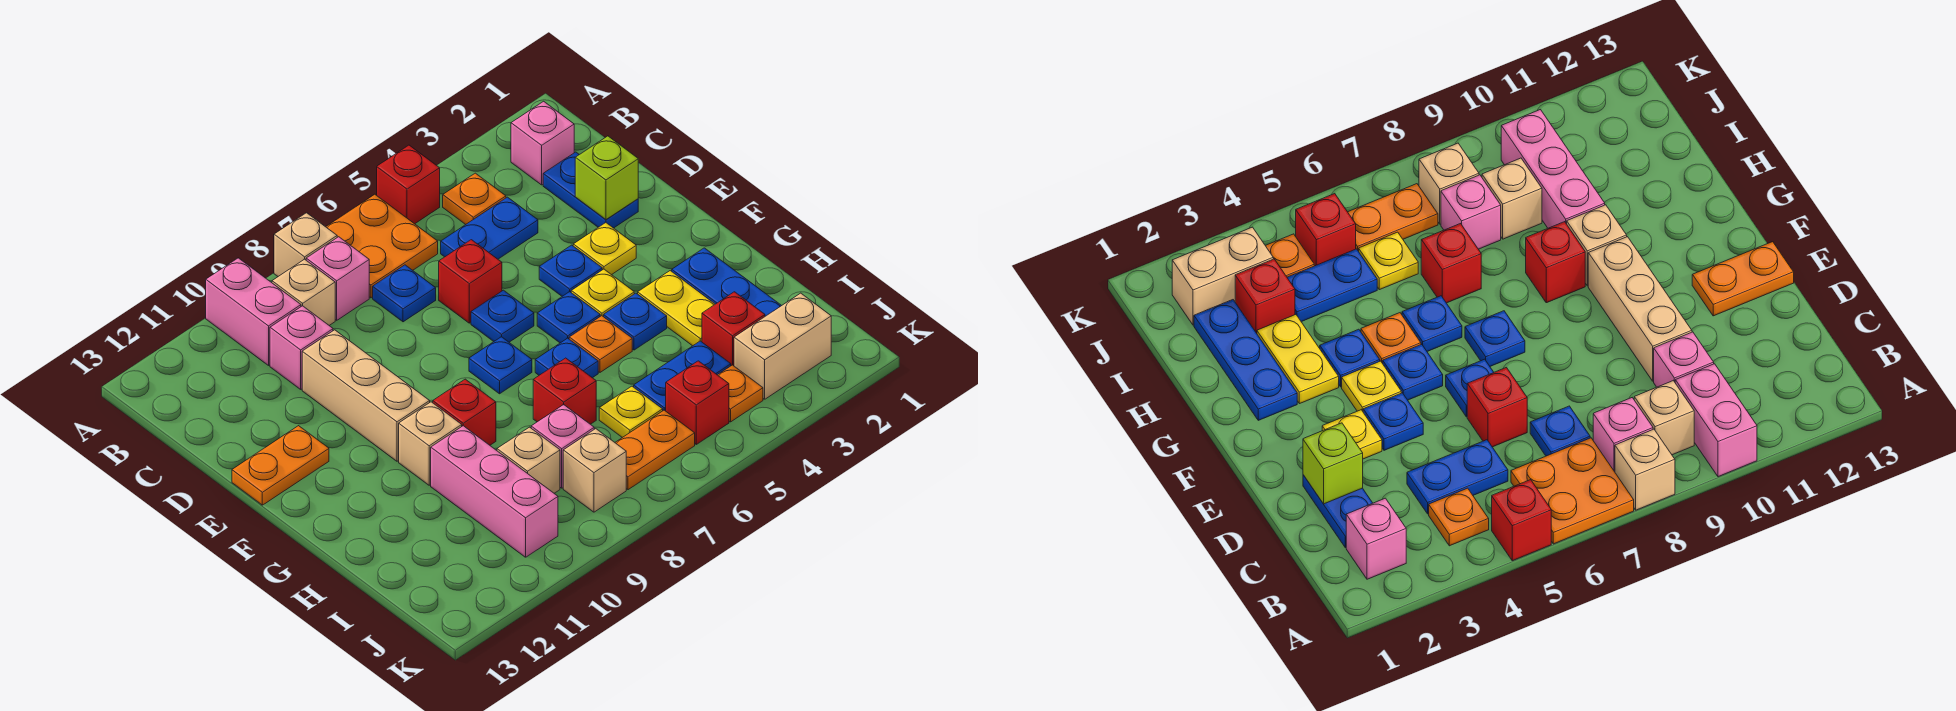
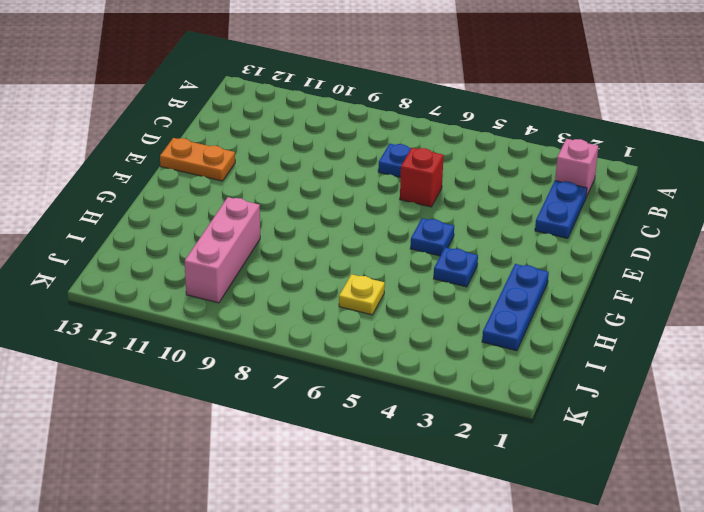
none -> red 1x1 brick [377,145,440,224]
none -> orange 2x2 plate [326,194,438,298]
none -> tan 1x1 brick [274,213,337,276]
none -> pink 1x2 brick [206,258,301,365]

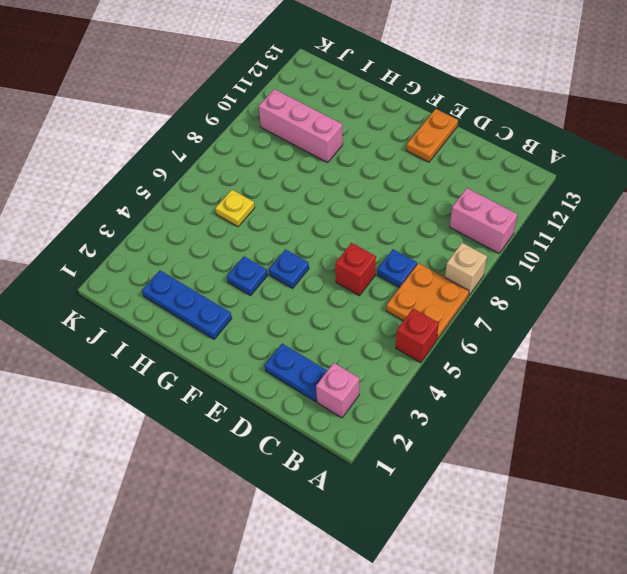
none -> orange 1x1 plate [443,173,506,225]
none -> pink 1x1 brick [306,237,369,320]
none -> tan 1x1 brick [272,259,335,325]
none -> blue 1x2 plate [441,197,538,259]

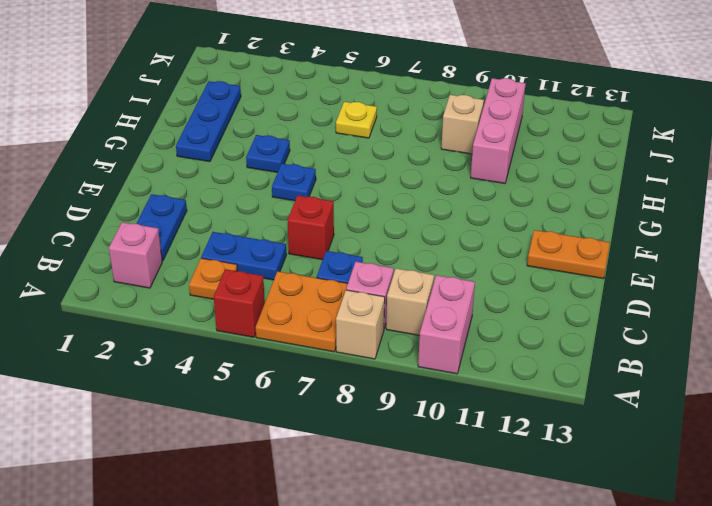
none -> pink 1x1 brick [270,306,333,389]
none -> tan 1x3 brick [302,330,430,461]
none -> yellow 1x1 plate [573,223,636,275]
none -> blue 1x1 plate [539,245,602,296]

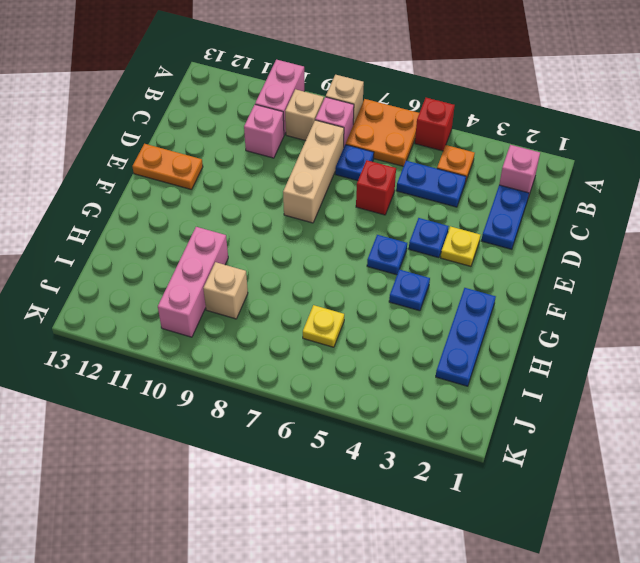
tan 1x3 brick [283,120,344,223] -> tan 1x3 brick moved to [302,330,430,461]
none -> blue 1x1 plate [471,290,534,342]
none -> yellow 1x1 plate [571,269,634,317]
none -> blue 1x1 plate [469,337,532,394]
none -> yellow 1x2 plate [638,271,715,346]

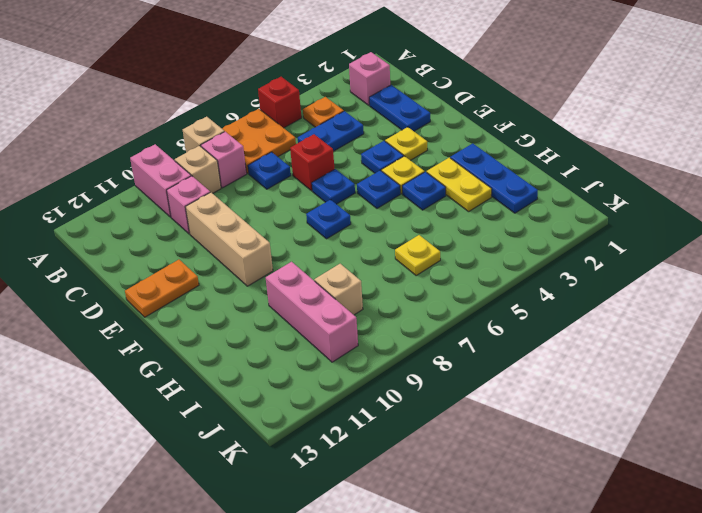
none -> orange 1x1 plate [569,316,632,372]
none -> blue 1x1 plate [535,338,598,378]
none -> red 1x1 brick [433,379,496,445]
none -> tan 1x1 brick [399,402,462,485]

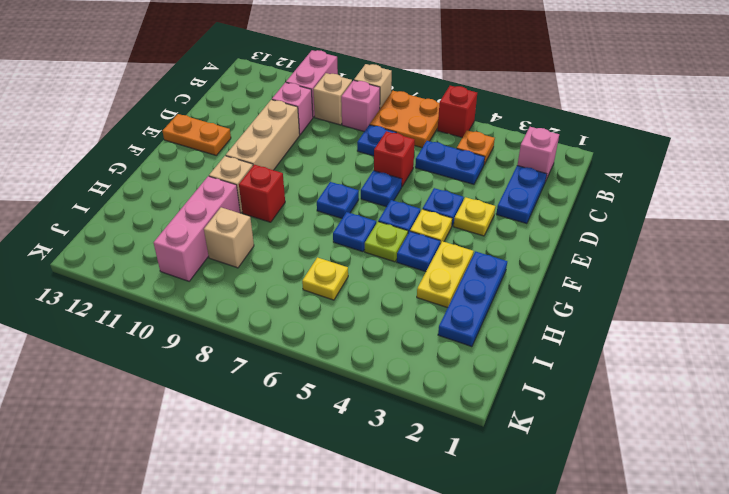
lime 1x1 plate [365,222,408,262] -> orange 1x1 plate [569,316,632,372]
none -> red 1x1 brick [533,358,596,424]
none -> red 1x1 brick [702,292,765,366]
none -> blue 1x2 plate [634,341,731,411]
none -> pink 1x1 brick [531,405,594,488]

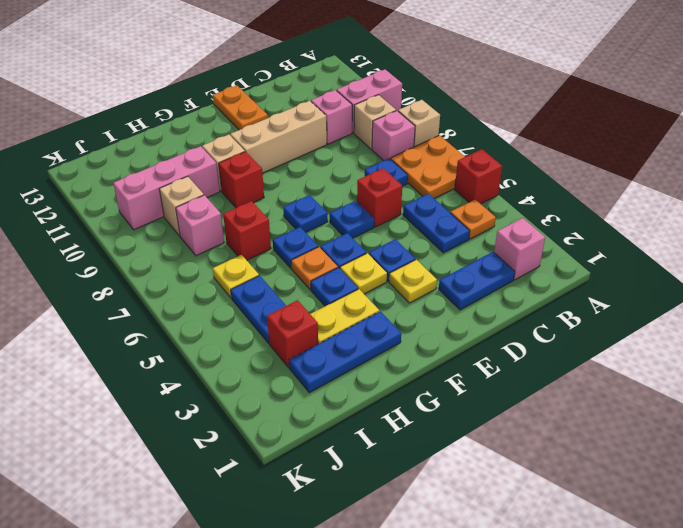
none -> tan 1x2 brick [734,293,831,399]
none -> orange 1x1 plate [718,365,763,422]
none -> red 1x1 brick [666,361,729,444]
none -> orange 1x2 plate [615,410,695,490]

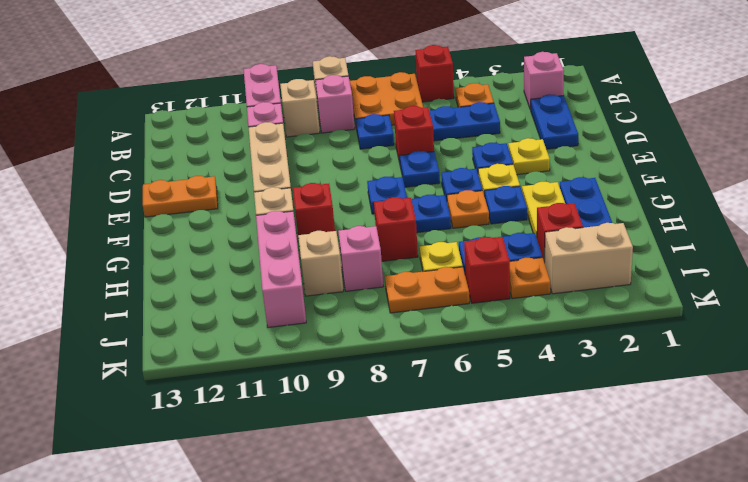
none -> tan 1x1 brick [563,429,626,512]
none -> lime 1x1 brick [575,136,638,219]

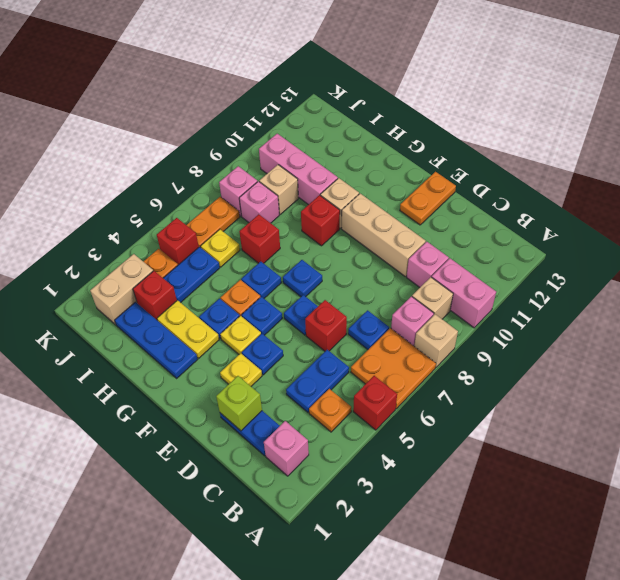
pink 1x1 brick [219,166,257,216] -> tan 1x1 brick [563,429,626,512]

